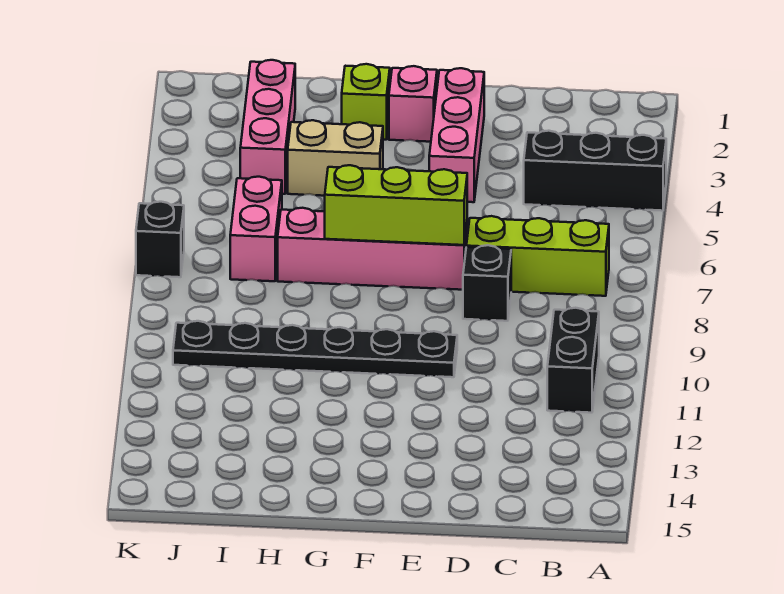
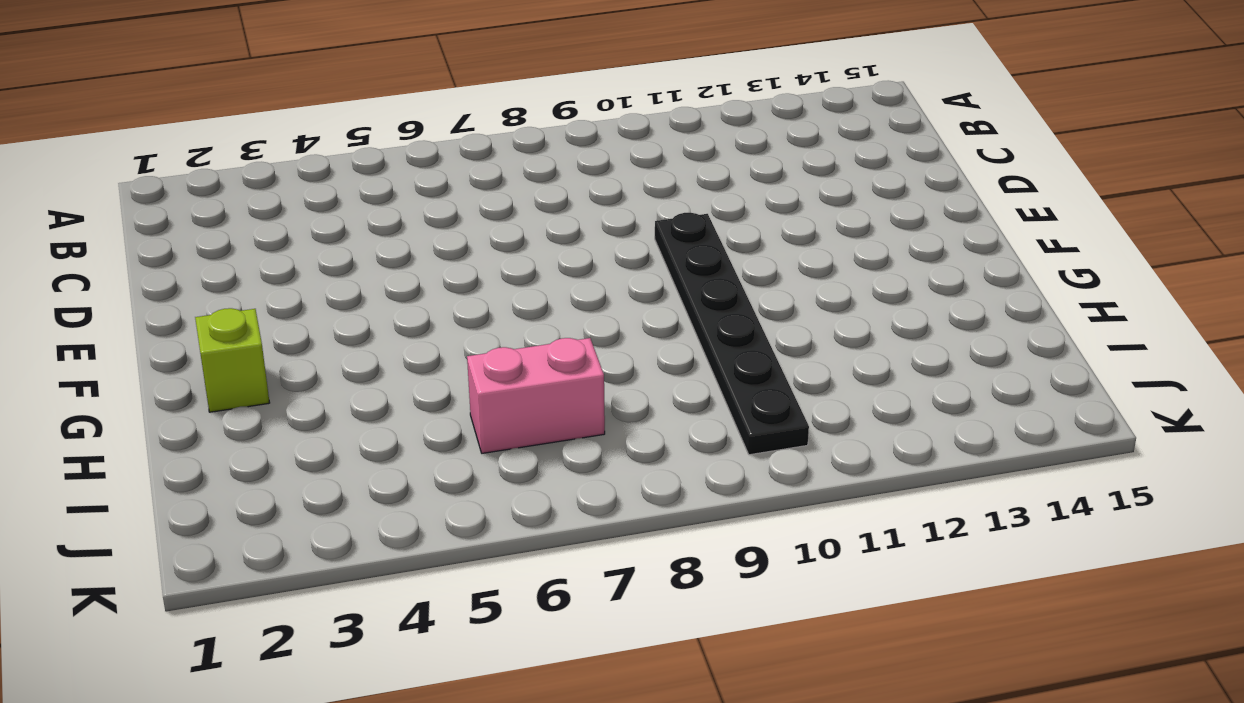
none -> black 1x3 brick [524,131,666,211]
none -> lime 1x3 brick [466,216,609,296]
none -> black 1x2 brick [547,308,599,413]

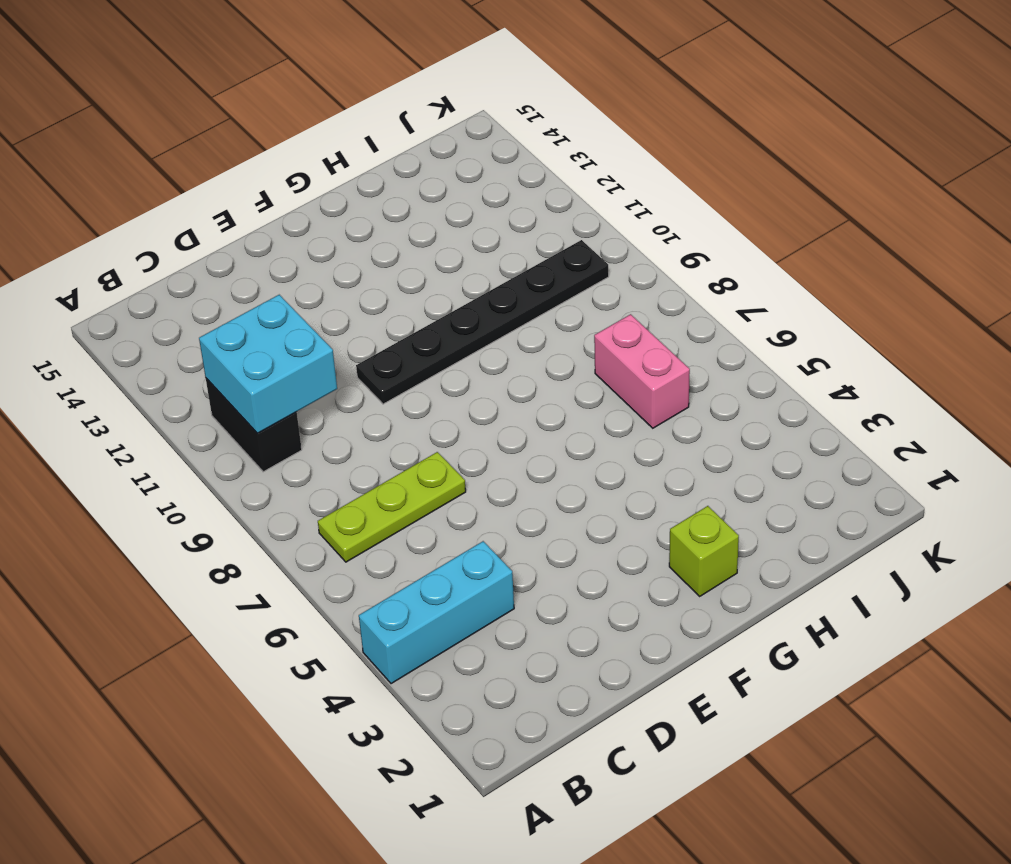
cyan 1x3 brick [359,541,514,684] -> black 1x3 brick [524,131,666,211]
lime 1x3 plate [318,452,466,562] -> lime 1x3 brick [466,216,609,296]
cyan 2x2 brick [199,295,337,434] -> none
none -> black 1x1 brick [463,245,511,321]
none -> pink 1x3 brick [429,68,484,202]
none -> pink 1x4 brick [278,208,467,290]

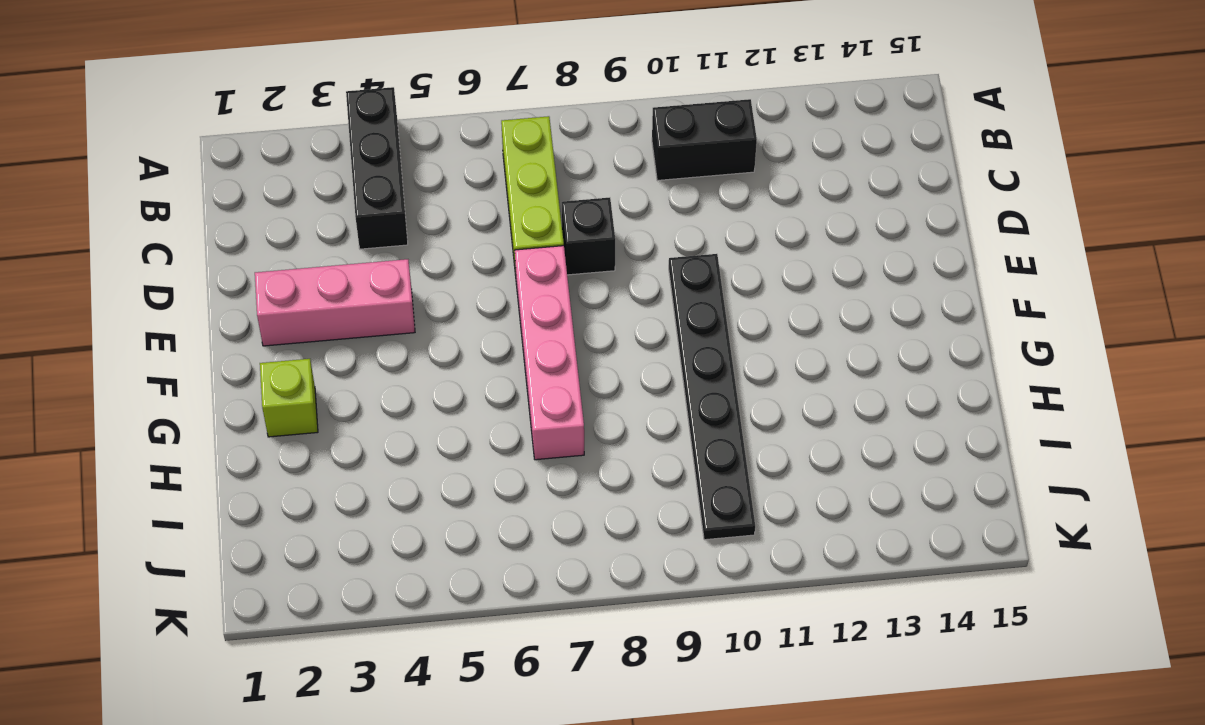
none -> pink 1x1 brick [389,66,437,142]
none -> tan 1x2 brick [288,120,383,196]
none -> pink 1x3 brick [240,60,295,194]

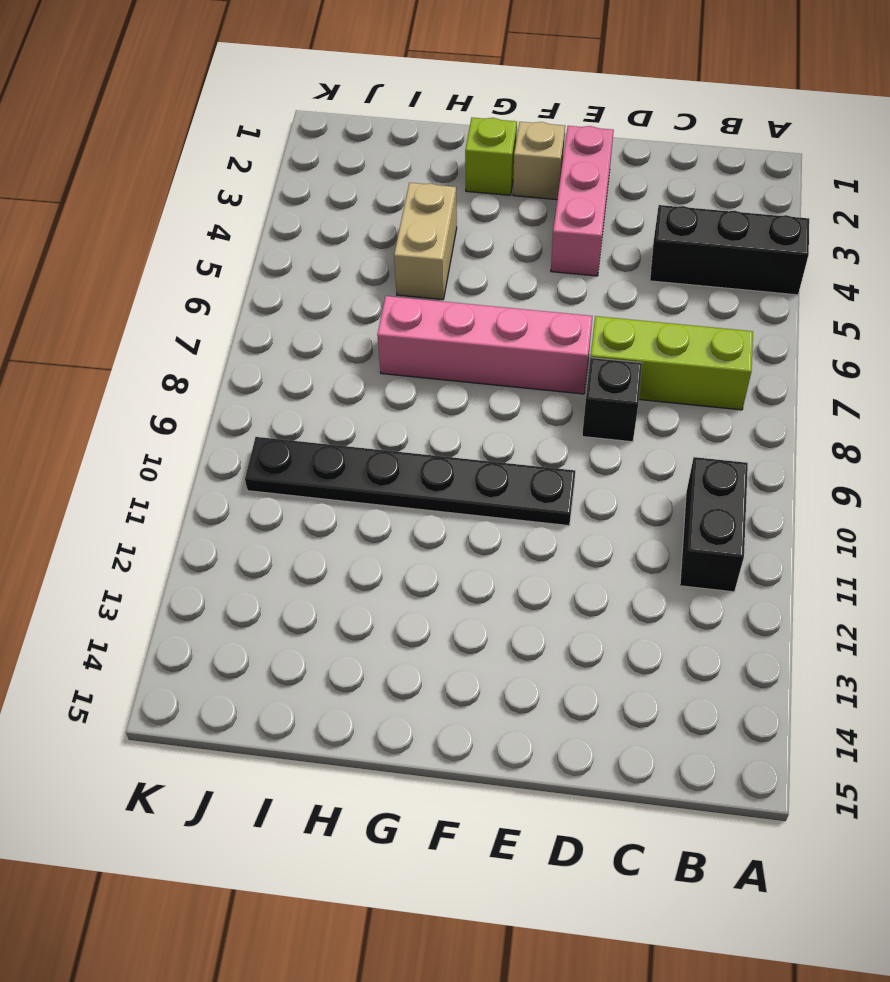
tan 1x1 brick [513,122,565,200] -> pink 1x1 brick [389,66,437,142]
tan 1x2 brick [394,183,457,300] -> tan 1x2 brick turned to [288,120,383,196]
none -> pink 1x3 brick [240,60,295,194]
none -> pink 1x2 brick [230,177,282,281]
none -> black 1x1 brick [136,202,184,277]

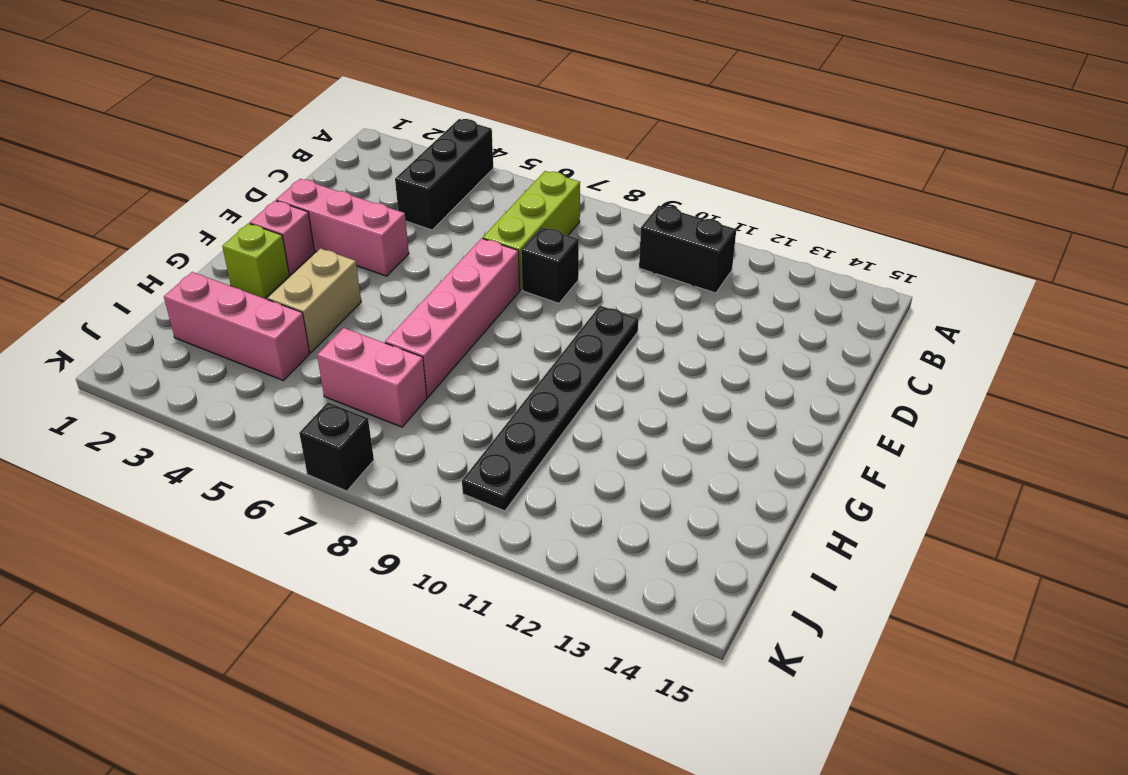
none -> lime 1x3 brick [325,165,467,245]

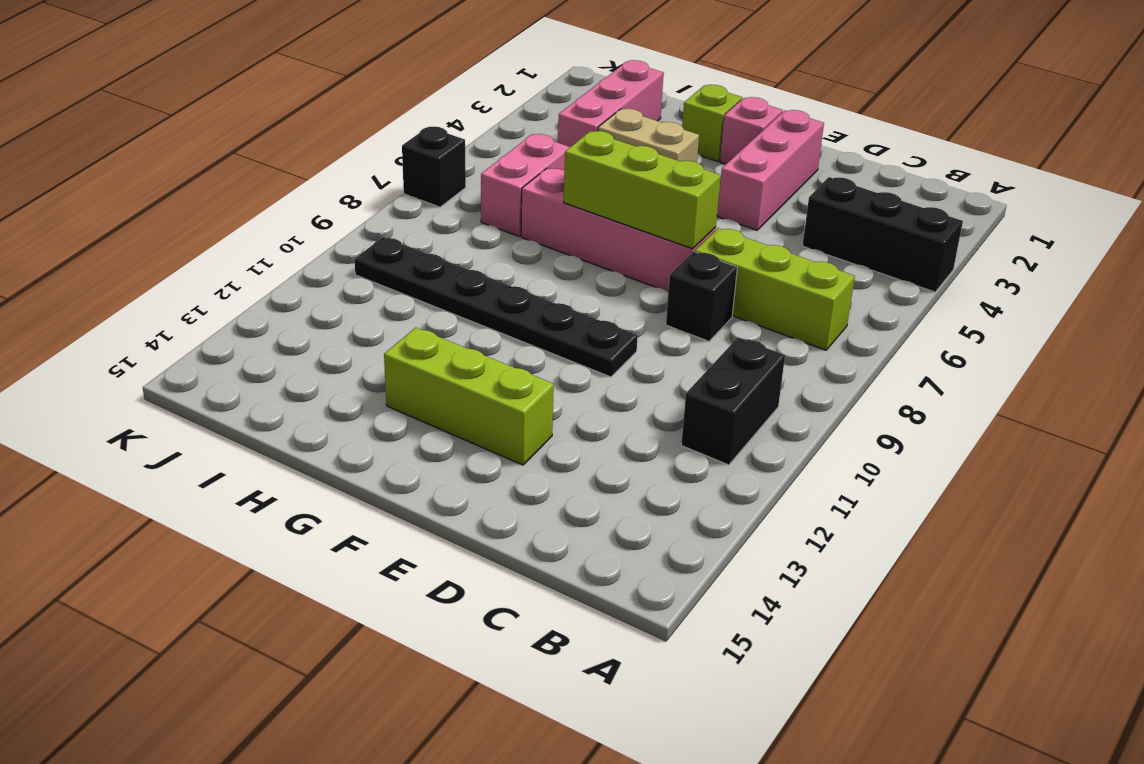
lime 1x3 brick [384,327,554,465] -> none

